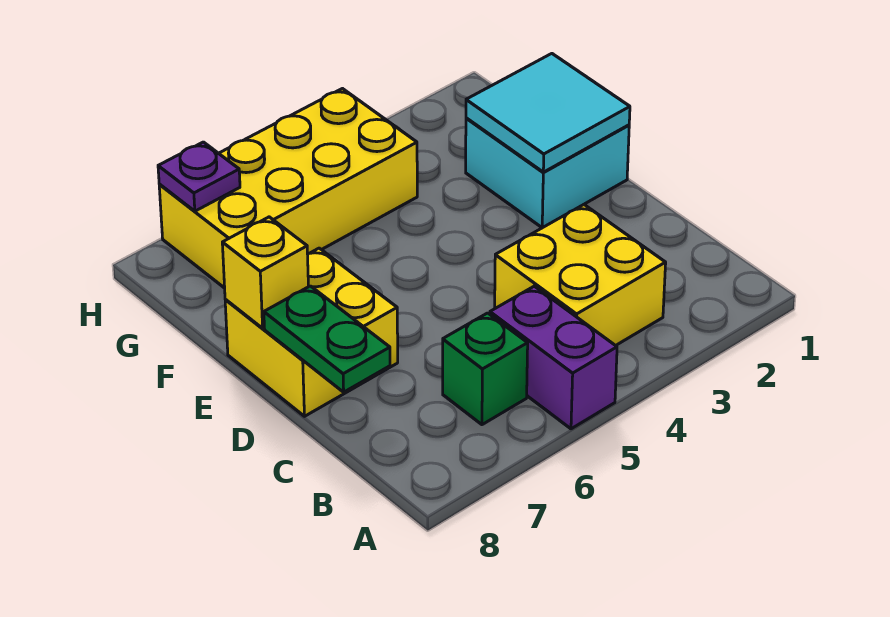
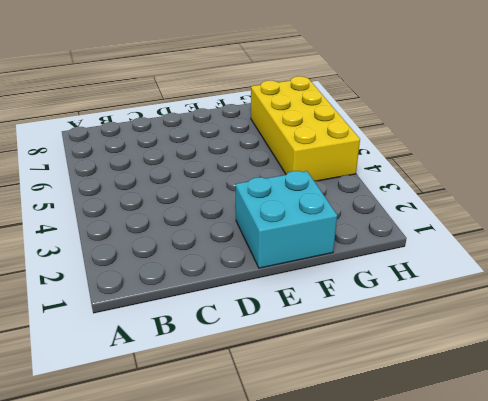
none -> purple 1x2 brick [490,286,617,429]
none -> yellow 2x2 brick [495,205,666,346]

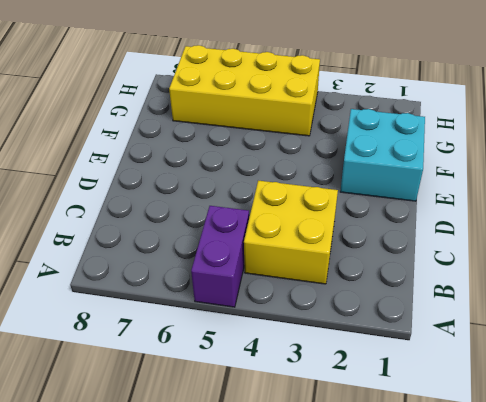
none -> green 1x1 brick [443,313,528,425]
none -> yellow 2x2 brick [225,248,398,416]

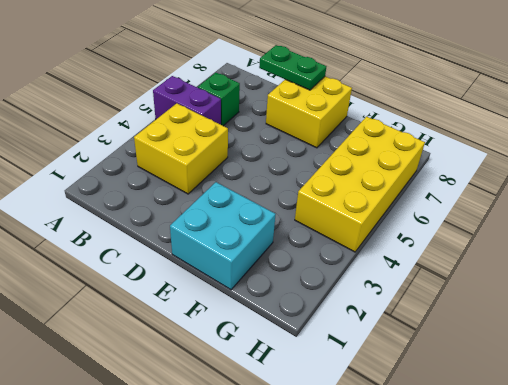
none -> cyan 2x2 tile [466,54,630,172]
none -> yellow 1x1 brick [222,217,309,328]

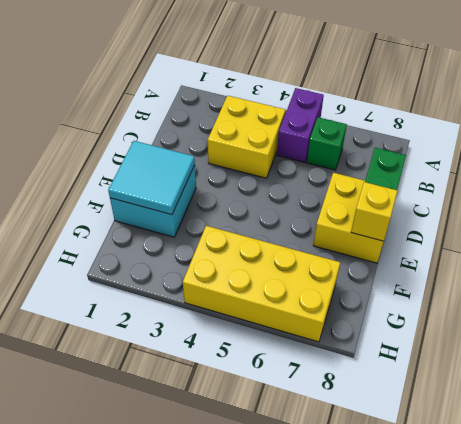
none -> purple 1x1 plate [158,142,240,211]

